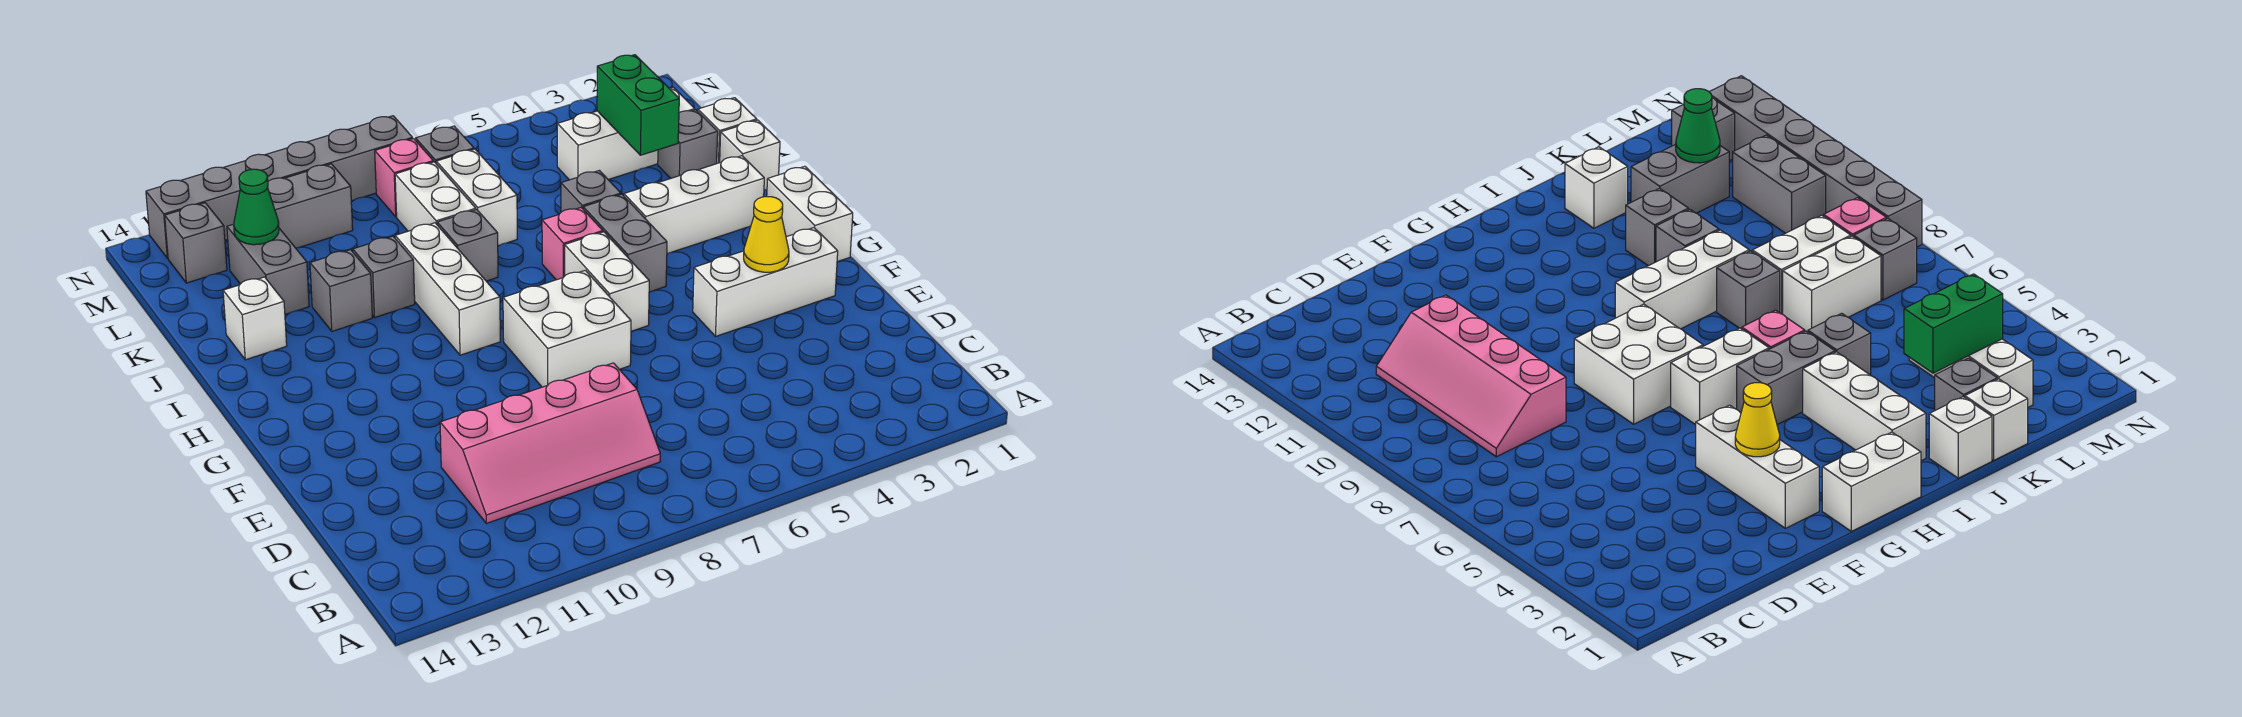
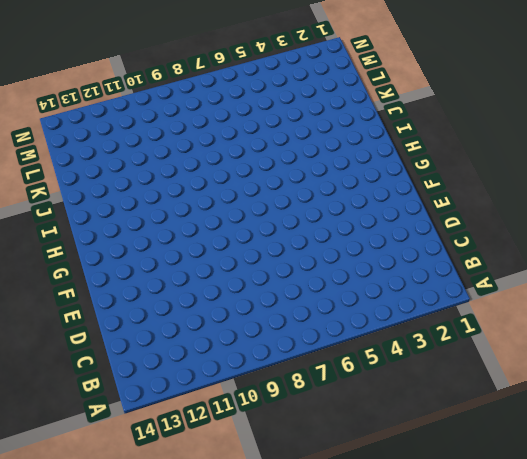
none -> pink 2x4 slope [440,363,660,523]
none -> white 1x3 brick [693,228,838,336]
none -> white 2x2 brick [503,270,631,387]

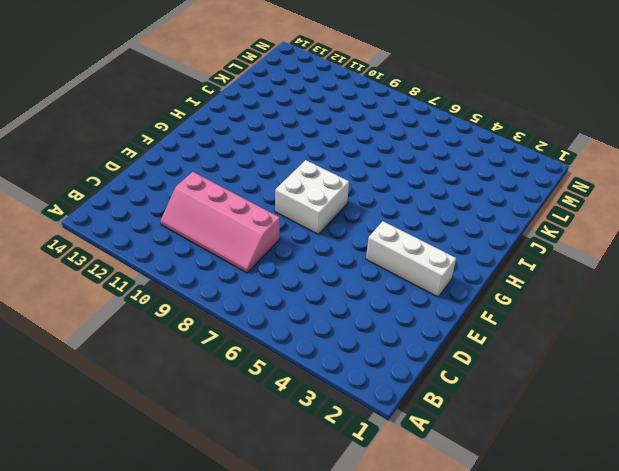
none -> white 1x2 brick [767,166,853,262]
none -> white 1x2 brick [565,232,649,331]
none -> grey 1x2 brick [583,194,667,292]

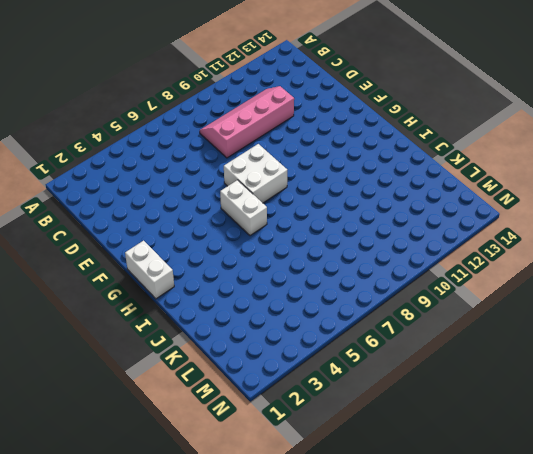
none -> white 1x3 brick [693,228,838,336]
none -> grey 1x2 brick [583,194,667,292]
none -> white 1x3 brick [395,223,500,355]

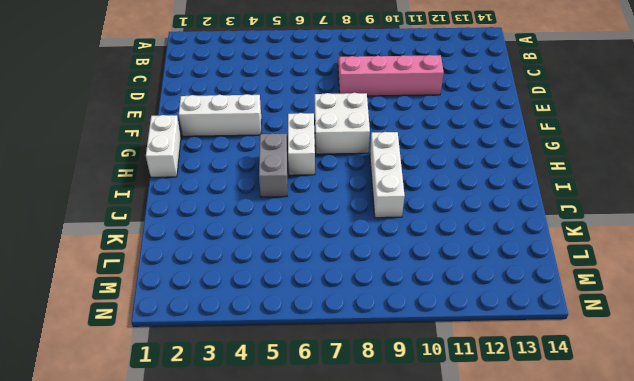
none -> white 1x3 brick [624,156,764,254]
none -> pink 1x1 brick [542,208,603,280]
none -> white 1x1 brick [720,120,780,190]

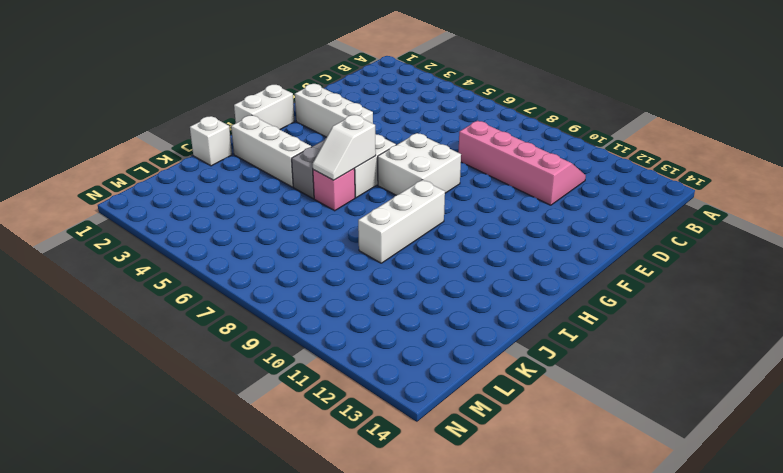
white 1x2 slope [313,115,376,180] -> none
none -> grey 1x1 brick [561,171,621,212]
none -> grey 1x1 brick [437,210,498,281]
none -> grey 1x1 brick [353,236,415,317]

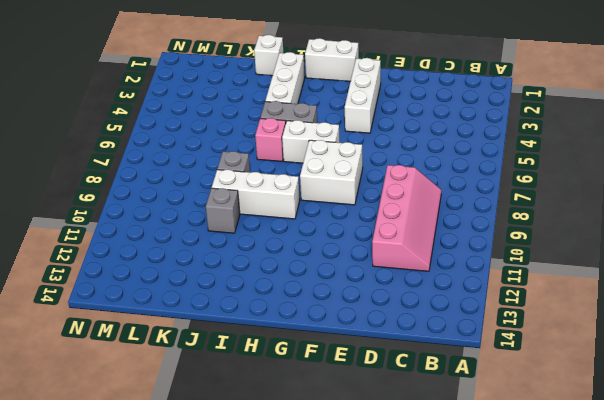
none -> grey 1x1 brick [561,171,621,212]
none -> grey 1x1 brick [310,250,372,331]
none -> white 1x1 brick [223,277,287,360]

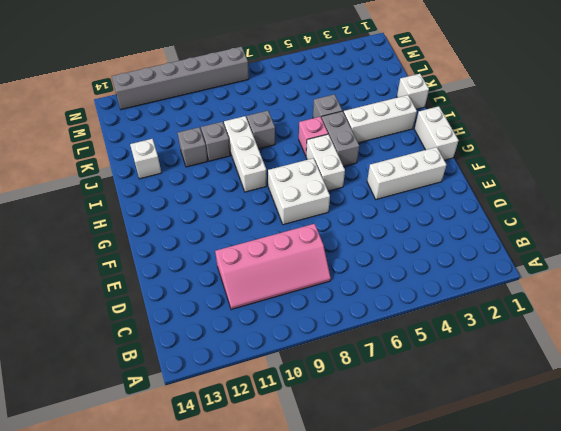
none -> white 1x1 brick [698,98,757,163]
none -> grey 1x1 brick [658,110,718,178]
none -> white 1x2 brick [436,149,517,246]

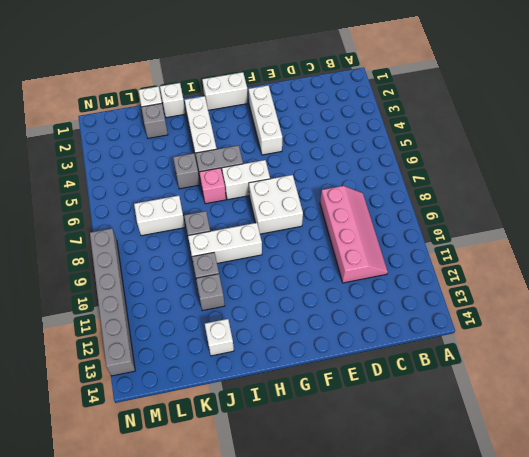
none -> white 1x2 brick [395,162,476,231]
none -> grey 1x2 brick [227,224,309,314]
none -> white 1x3 brick [557,87,695,180]

